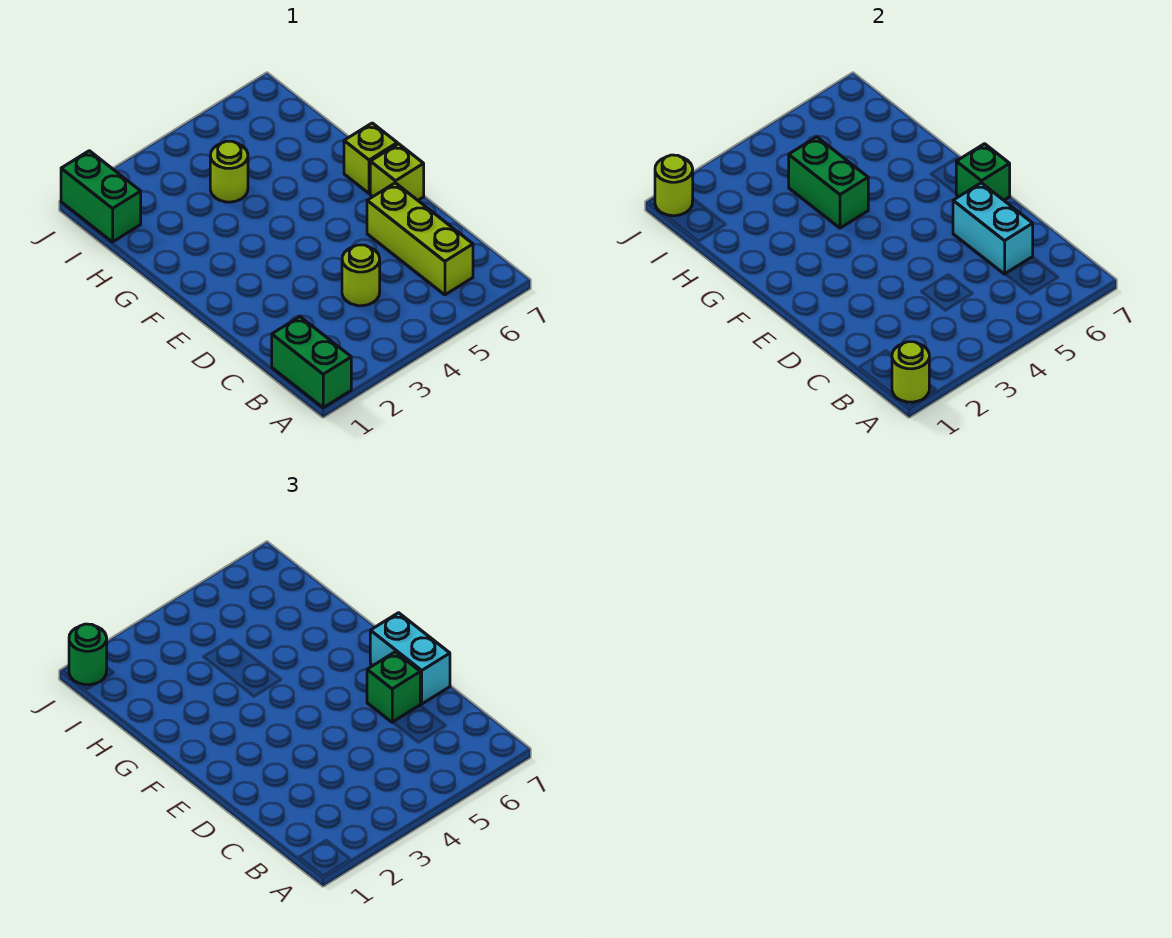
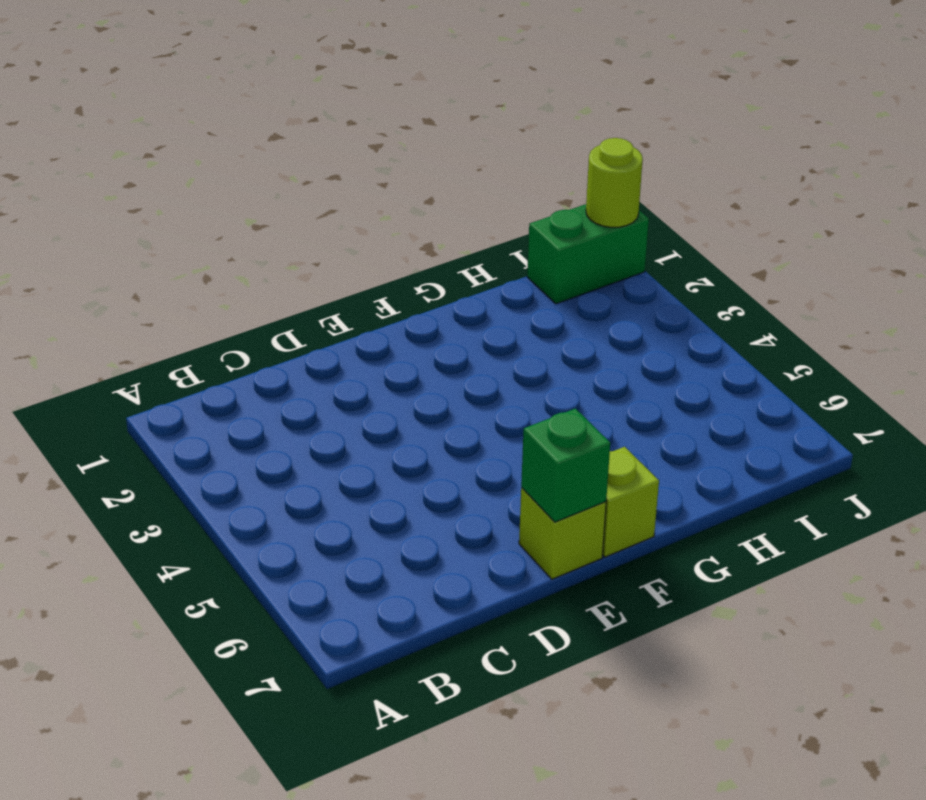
none -> green 1x2 brick [272,317,351,408]
none -> lime 1x3 brick [367,183,473,295]
none -> lime 1x1 round brick [342,245,380,306]

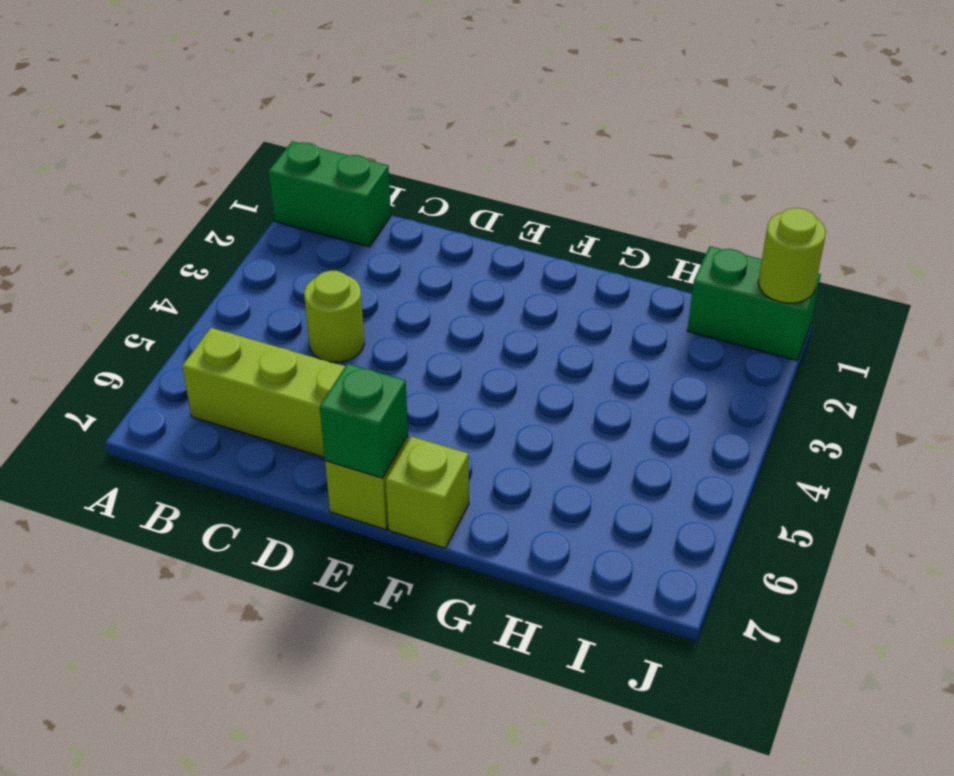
none -> lime 1x1 round brick [210,141,248,202]
none -> lime 1x1 round brick [892,342,929,402]
none -> cyan 1x2 brick [953,183,1033,274]

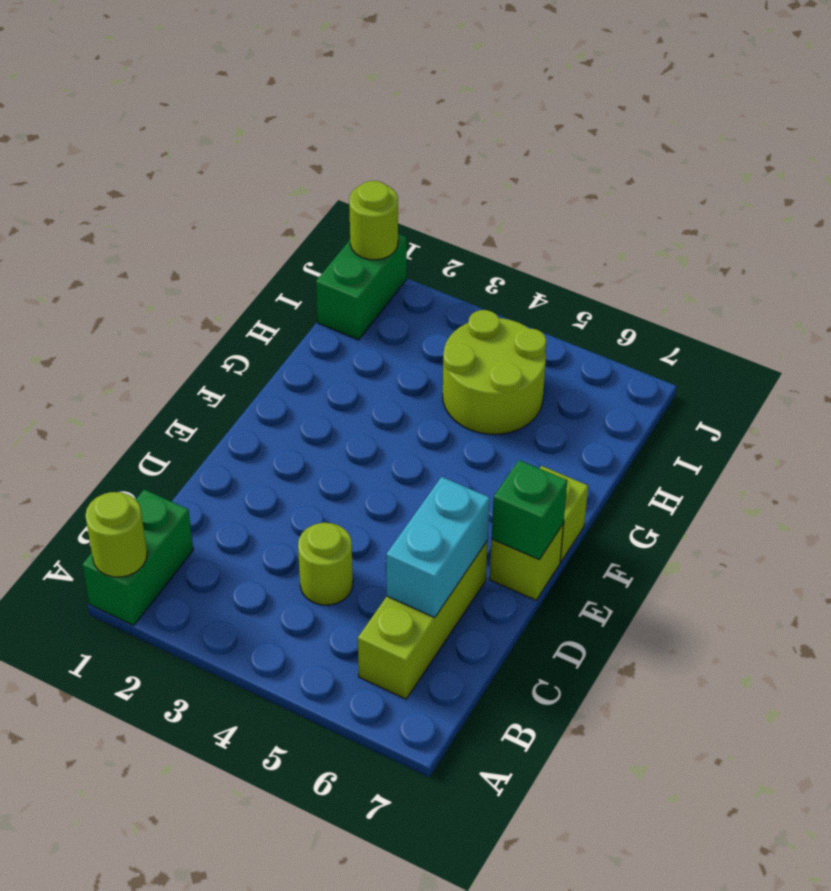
lime 2x2 round brick [443,310,546,434] -> lime 1x1 round brick [210,141,248,202]
none -> green 1x2 brick [789,137,868,228]
none -> green 1x1 brick [367,652,420,722]
none -> cyan 1x2 brick [370,613,450,704]

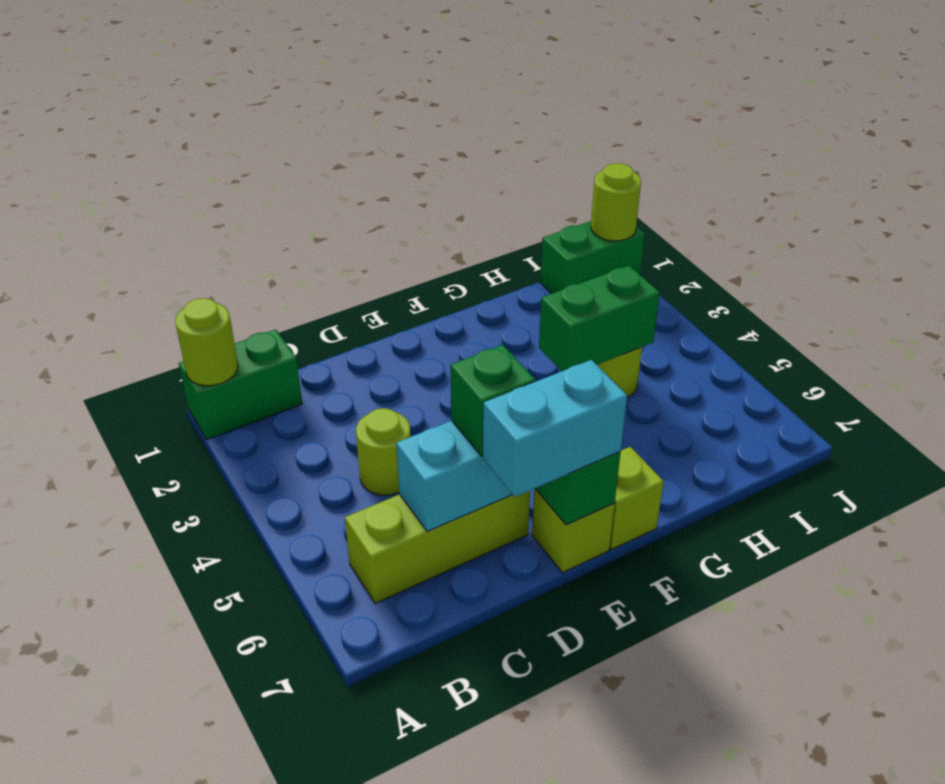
none -> green 1x1 round brick [69,624,107,685]

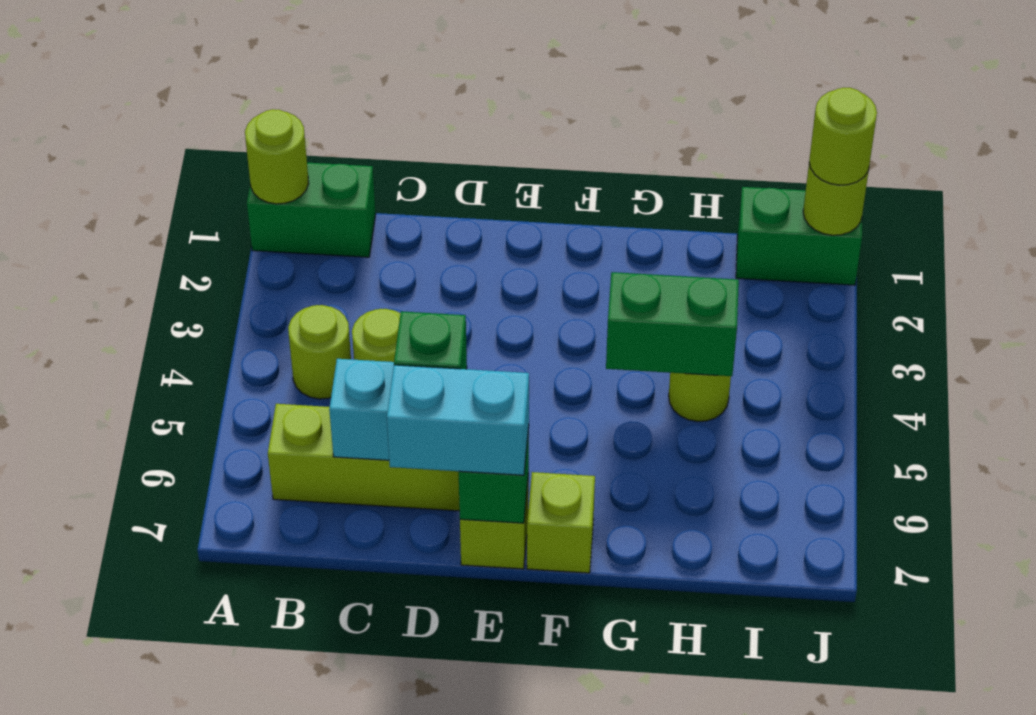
lime 1x1 round brick [288,305,351,399] -> none
lime 1x1 round brick [809,88,877,185] -> green 1x1 round brick [69,624,107,685]

